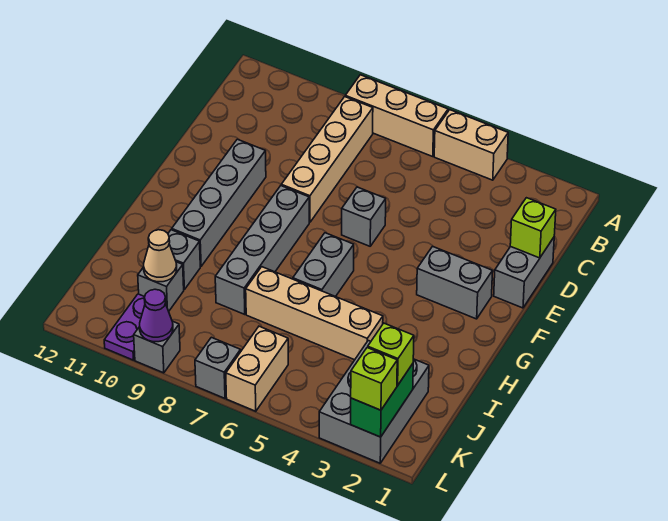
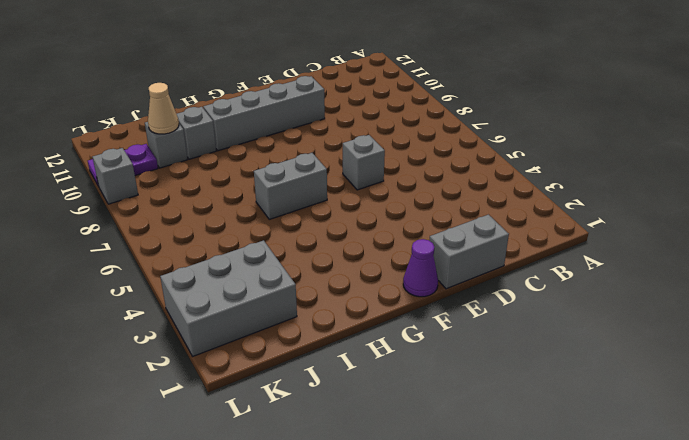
purple 1x1 cone [403,239,438,297] -> purple 1x1 cone moved to [140,289,173,342]
none -> tan 1x2 brick [434,110,508,180]
none -> tan 1x3 brick [345,75,448,157]
none -> tan 1x4 brick [281,97,373,222]

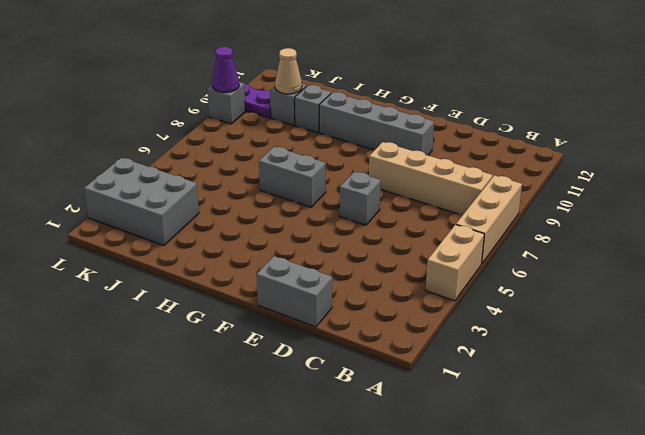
none -> grey 1x2 brick [417,246,493,319]
none -> grey 1x4 brick [215,186,309,315]
none -> tan 1x4 brick [246,267,383,360]

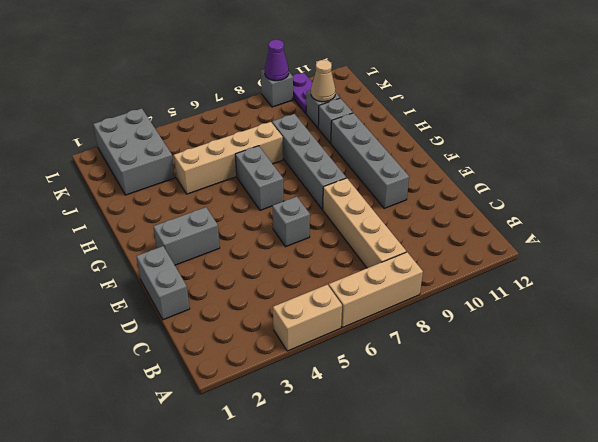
none -> tan 1x2 brick [226,326,288,411]
none -> grey 1x1 brick [195,337,241,398]
none -> lime 1x1 brick [510,198,556,258]

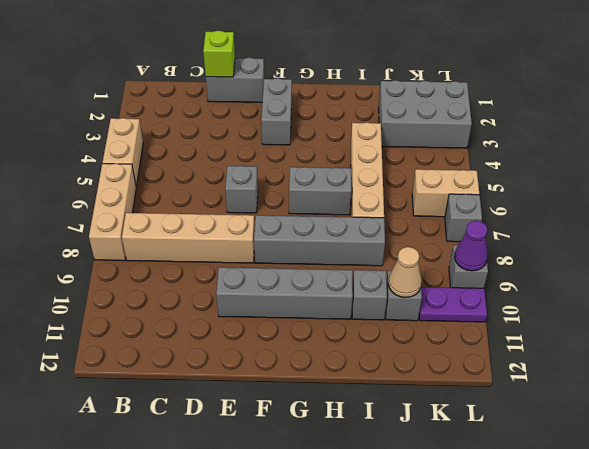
none -> green 1x2 brick [351,364,413,437]
none -> lime 1x1 brick [368,323,414,385]
none -> lime 1x1 brick [351,348,397,410]

